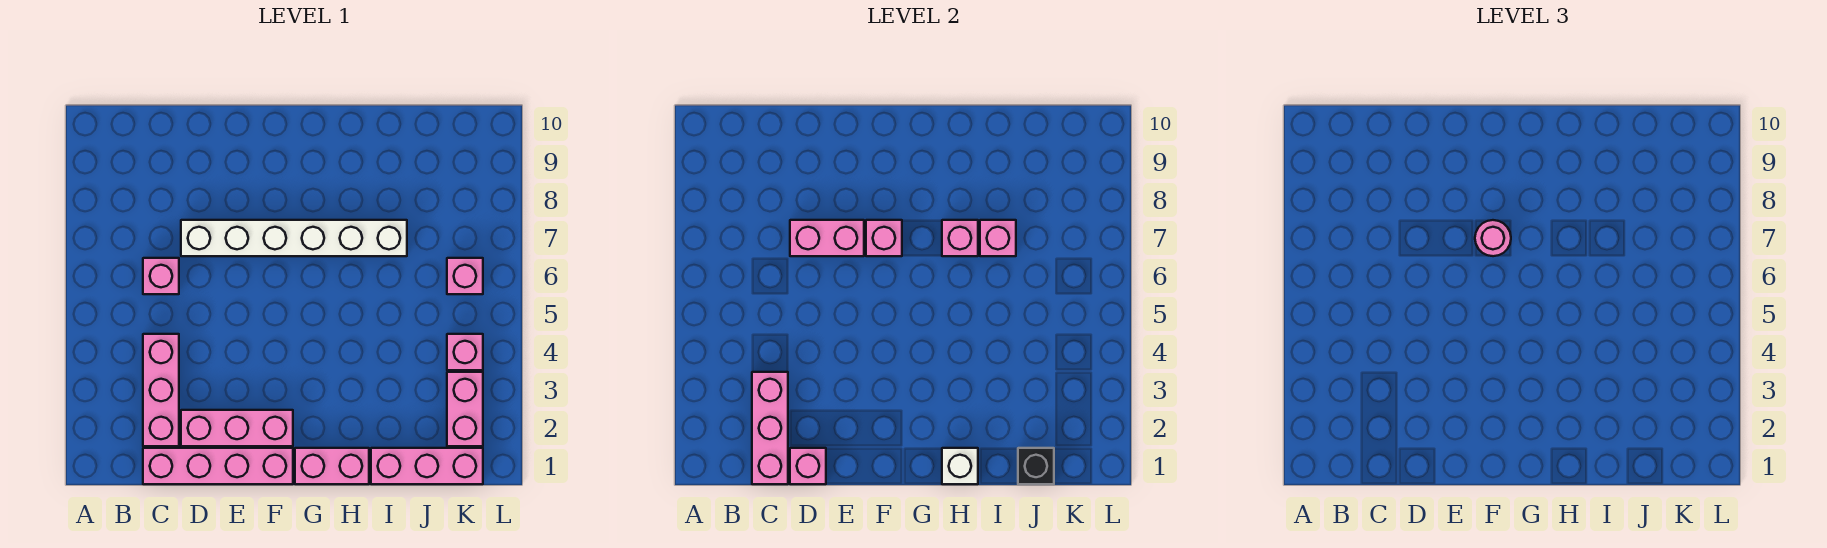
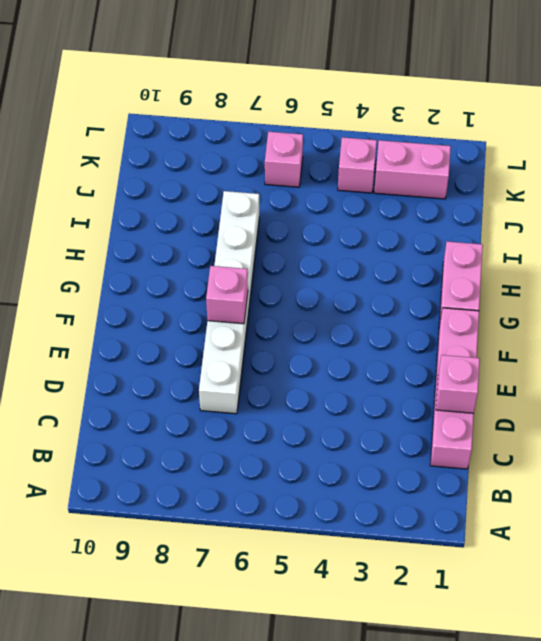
none -> pink 1x3 brick [143,334,179,446]
none -> pink 1x1 brick [143,258,179,294]
none -> pink 1x3 brick [181,410,293,446]

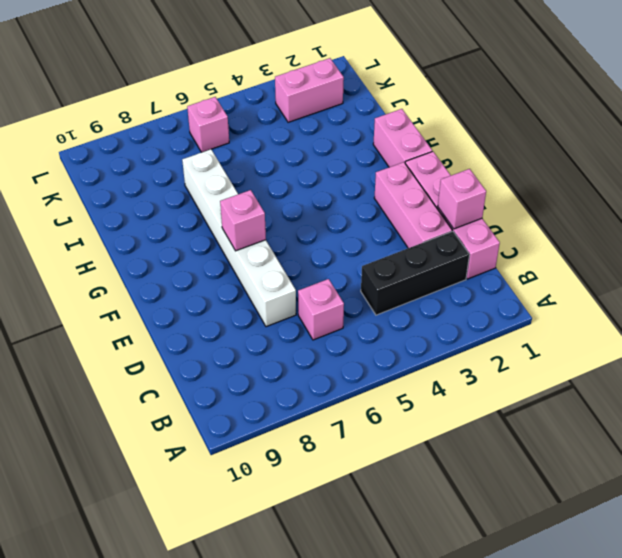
black 1x3 brick [361,231,469,315] -> pink 1x3 brick [143,334,179,446]
none -> pink 1x3 brick [371,448,483,484]
none -> pink 1x1 brick [447,334,483,370]
none -> pink 1x3 brick [752,372,788,484]

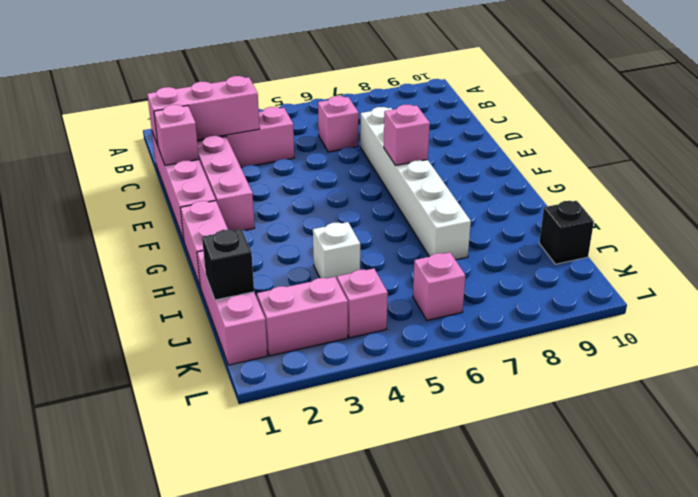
white 1x1 brick [313,222,360,279] -> white 1x1 brick moved to [942,448,978,484]
black 1x1 brick [539,201,594,264] -> none
none -> pink 1x2 brick [790,220,864,256]
none -> pink 1x1 brick [942,220,978,256]
none -> pink 1x1 brick [980,220,1016,256]

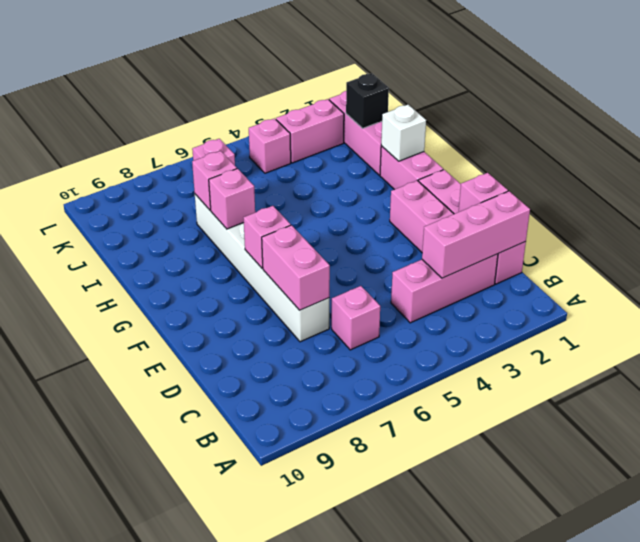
none -> pink 1x1 round brick [1475,220,1511,256]

